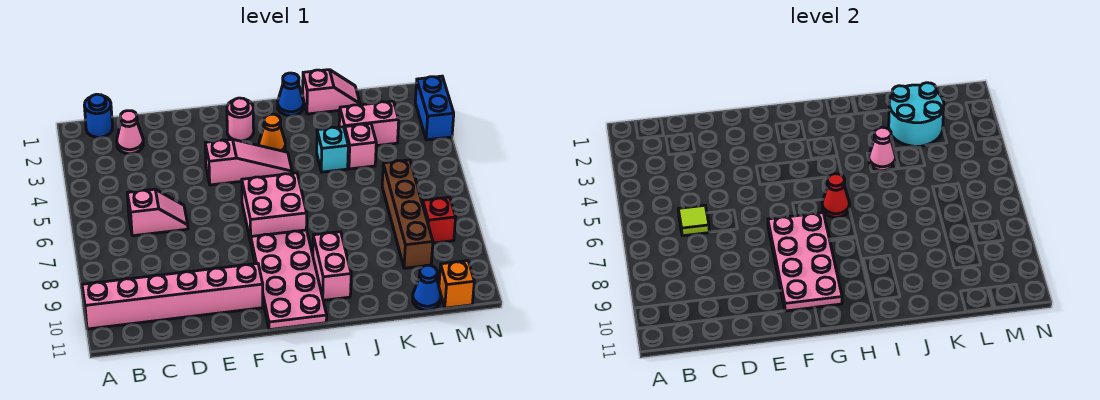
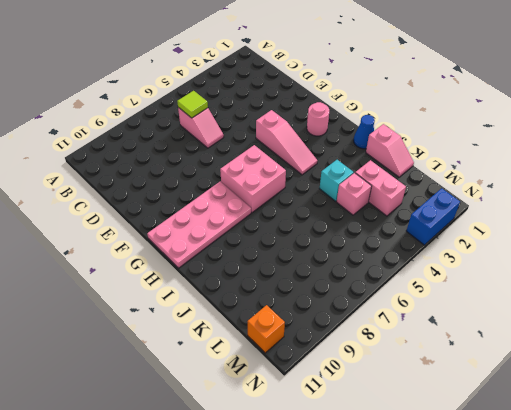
none -> pink 1x6 brick [82,263,263,329]
none -> blue 1x1 round brick [84,94,112,137]
none -> pink 1x1 cone [117,111,143,154]

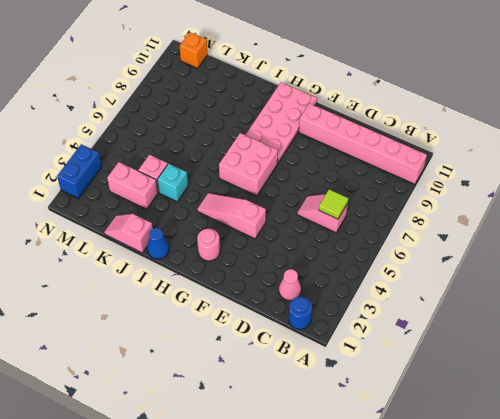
none -> orange 1x1 cone [259,114,285,151]
none -> pink 1x2 brick [313,232,351,300]
none -> brown 1x4 brick [382,160,433,268]

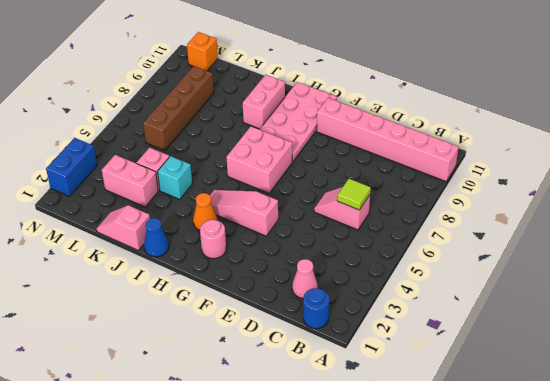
none -> blue 1x1 cone [413,265,441,310]
none -> red 1x1 brick [423,197,456,243]
none -> pink 2x4 plate [768,213,842,311]

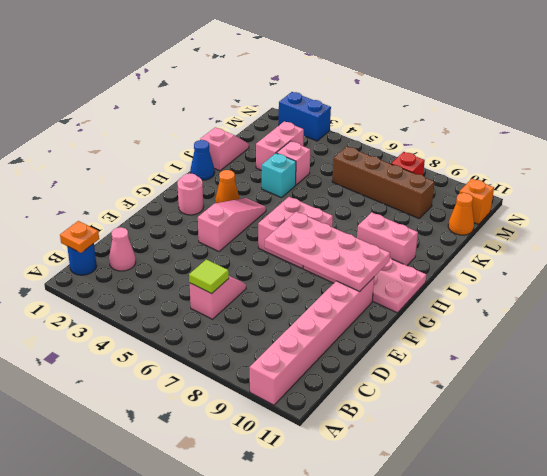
orange 1x1 plate [60,221,99,253] -> none
orange 1x1 cone [448,193,474,235] -> blue 1x1 cone [413,265,441,310]
none -> red 1x1 cone [822,174,849,217]
none -> pink 1x1 cone [869,127,895,171]
none -> cyan 2x2 round brick [889,83,944,147]

